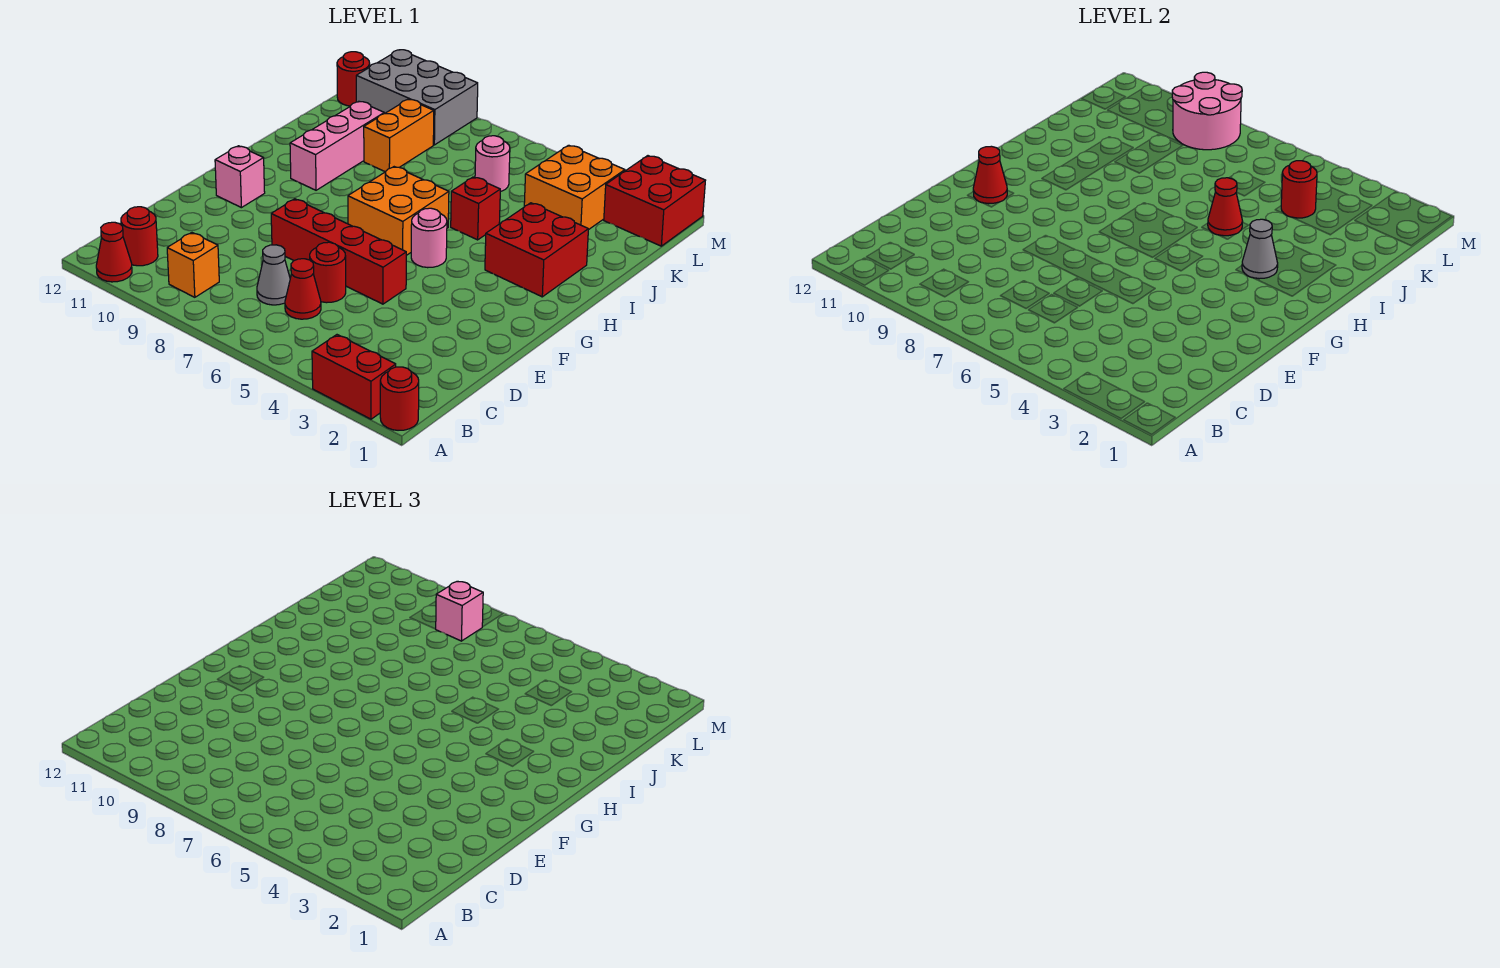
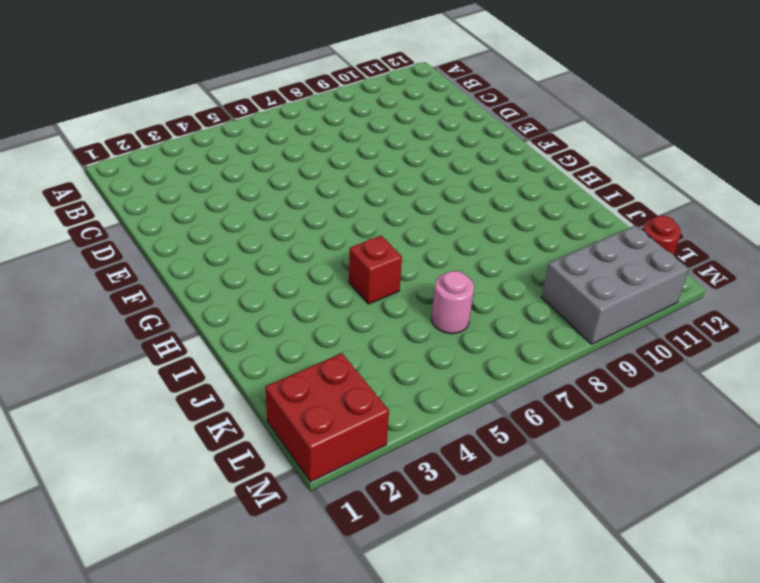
none -> red 1x1 round brick [380,367,419,430]
none -> red 1x2 brick [312,335,396,419]
none -> red 1x1 cone [96,222,132,282]

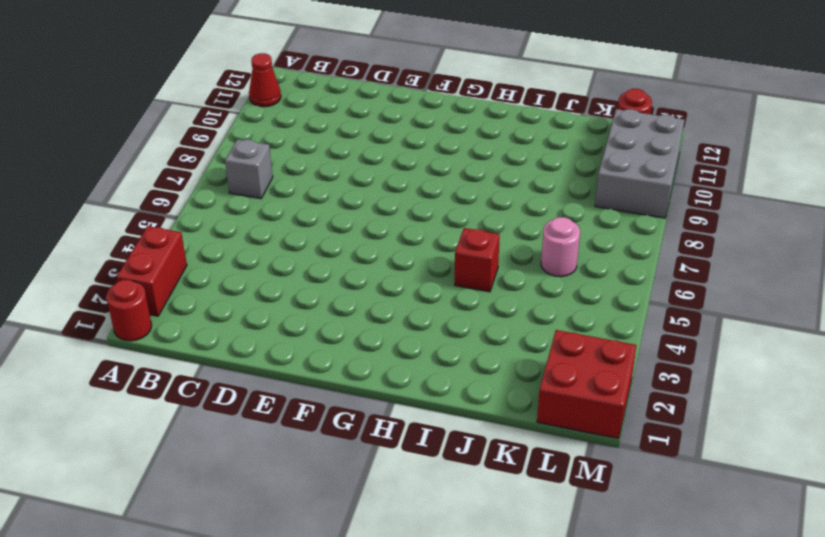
grey 1x1 brick [225,139,273,199] -> none
none -> orange 1x1 brick [167,233,219,297]
none -> red 1x1 round brick [121,207,158,266]
none -> red 1x1 cone [285,259,321,319]

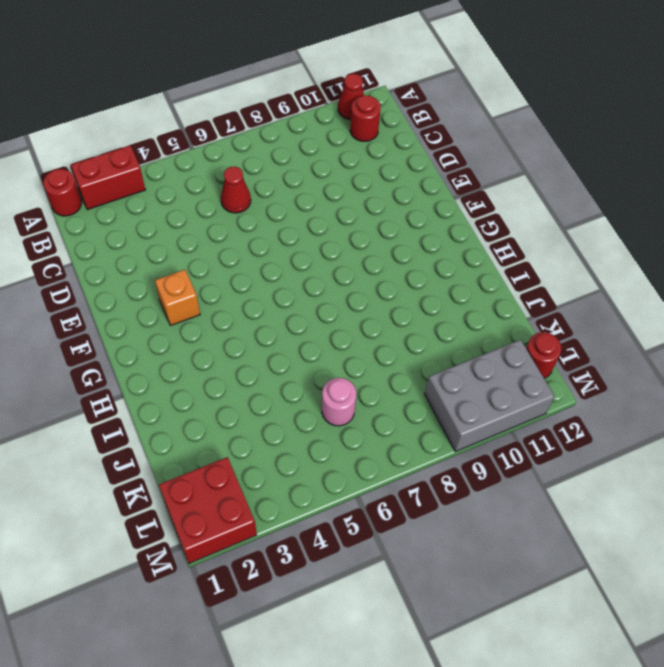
orange 1x1 brick [155,270,200,326] -> orange 1x1 brick moved to [167,233,219,297]
none -> grey 1x1 cone [257,245,290,305]
none -> red 1x1 round brick [310,242,346,303]
none -> red 1x4 brick [271,199,406,304]

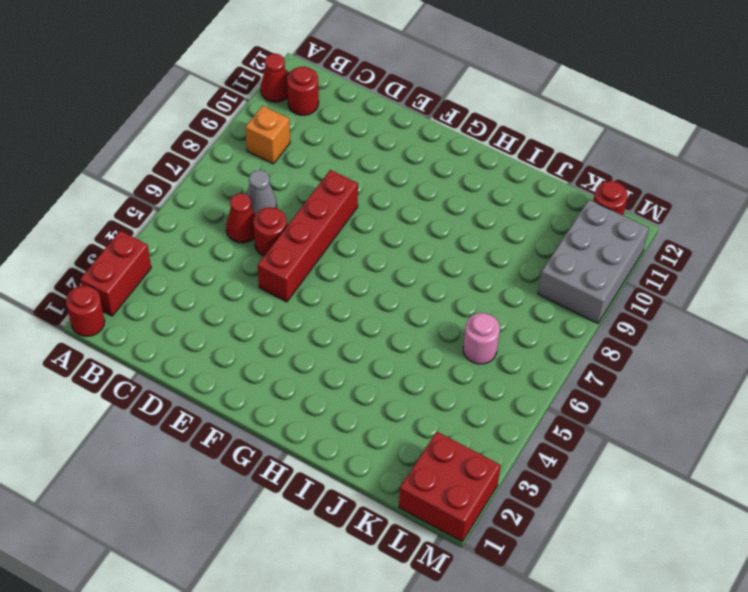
none -> pink 1x1 brick [215,146,265,208]
none -> pink 1x1 round brick [411,208,447,268]
none -> orange 2x2 brick [348,167,449,255]

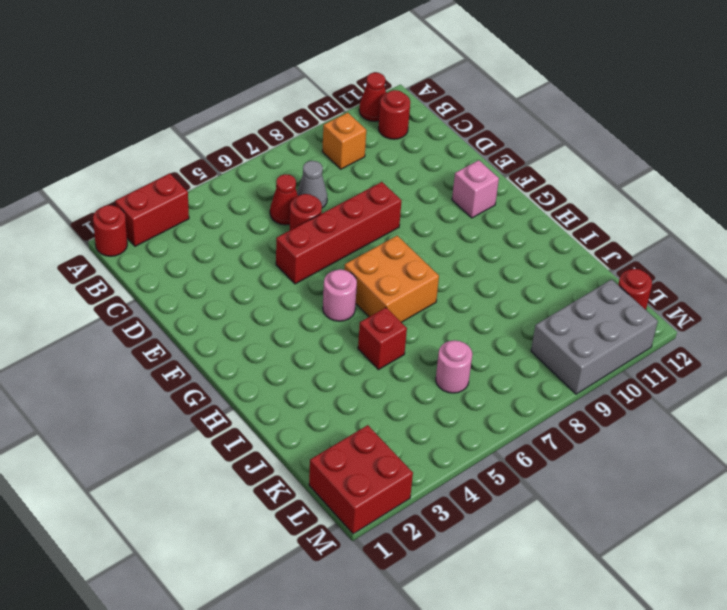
none -> red 2x2 brick [485,203,588,297]
none -> pink 1x3 brick [290,101,384,190]
none -> orange 1x2 brick [364,99,434,172]

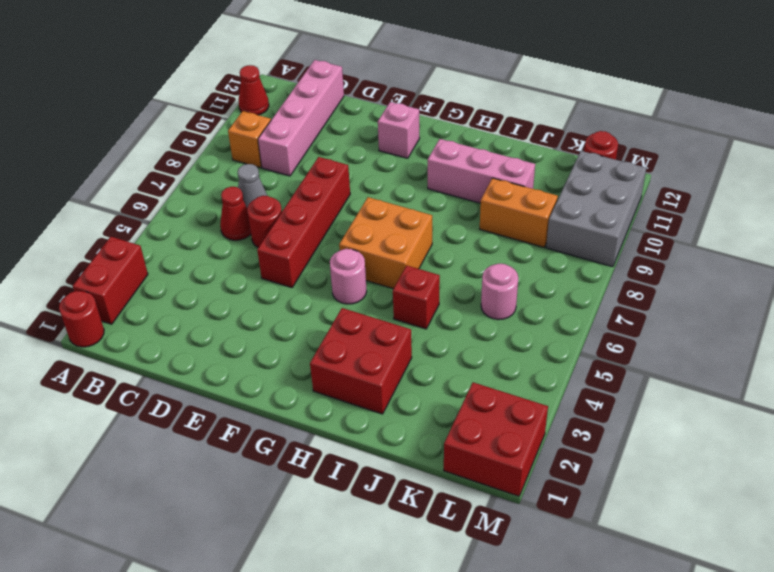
pink 1x4 brick [258,60,344,176] -> none
none -> red 1x1 round brick [121,207,158,266]
none -> orange 2x2 brick [524,145,625,230]
none -> red 1x1 cone [973,146,1007,204]

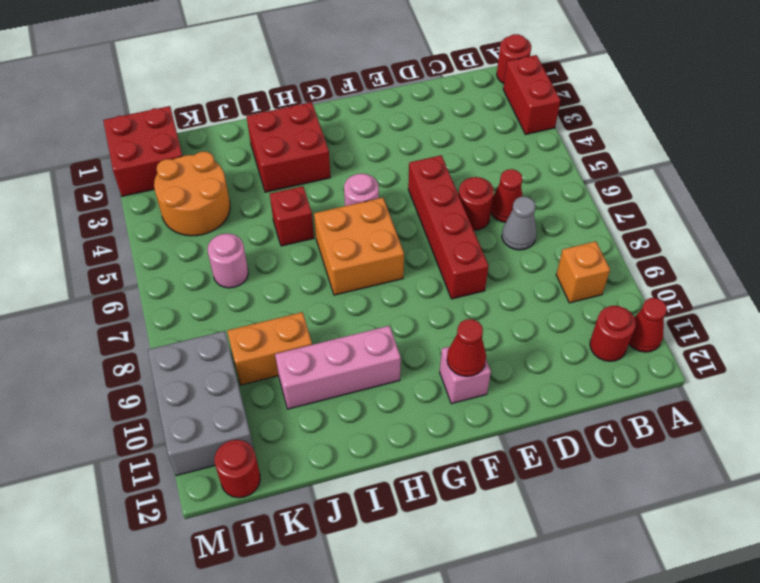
orange 2x2 round brick [154,152,230,236] -> orange 2x2 brick [524,145,625,230]
none -> grey 1x1 cone [1242,219,1278,279]
none -> red 1x1 cone [1208,178,1243,236]
none -> red 1x1 round brick [1281,161,1317,218]

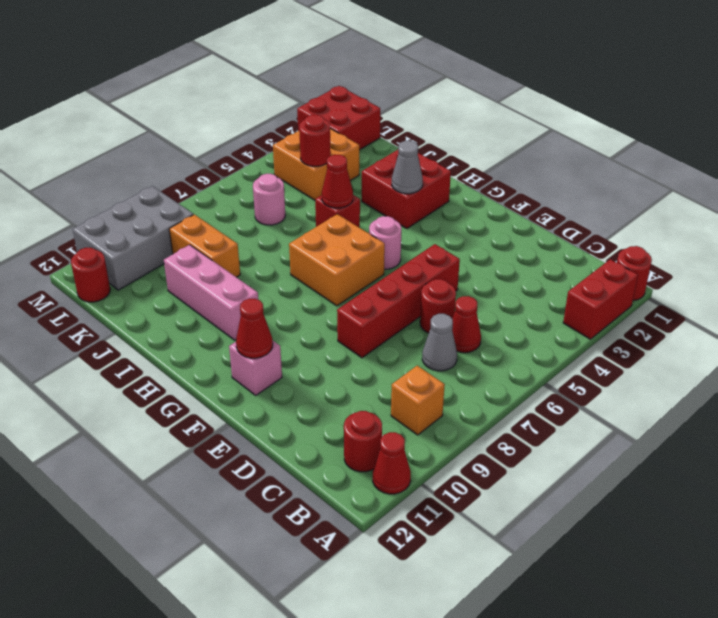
none -> pink 2x2 round brick [1172,72,1242,150]
none -> pink 1x1 brick [436,581,483,641]

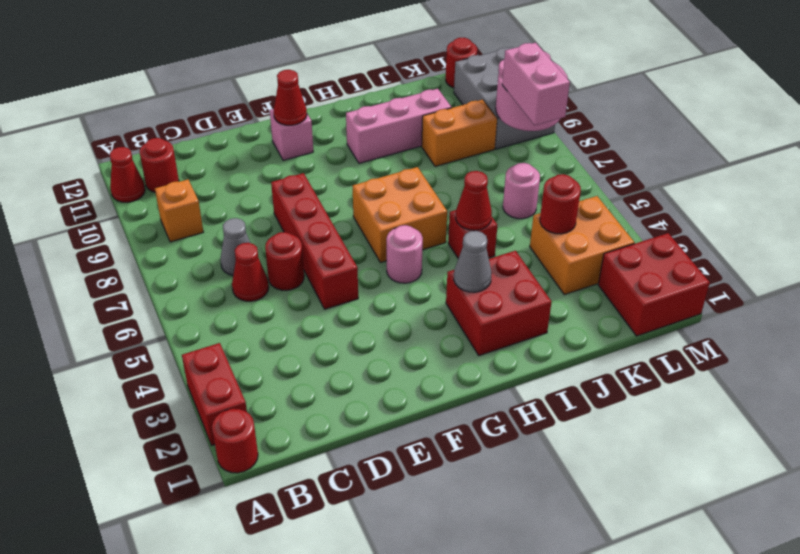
pink 1x2 brick [502,43,570,125] -> pink 1x1 brick [436,581,483,641]

